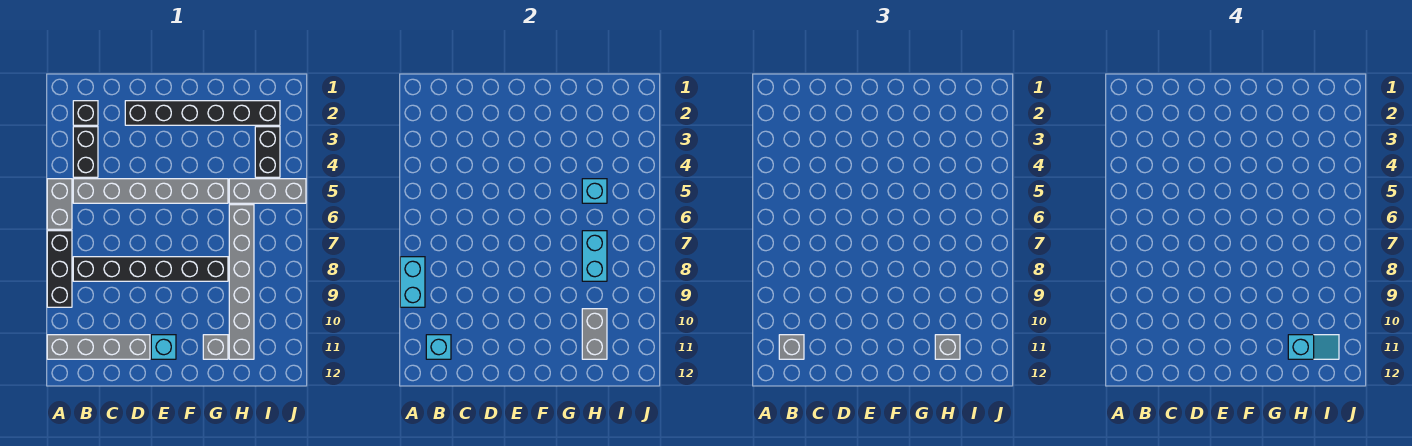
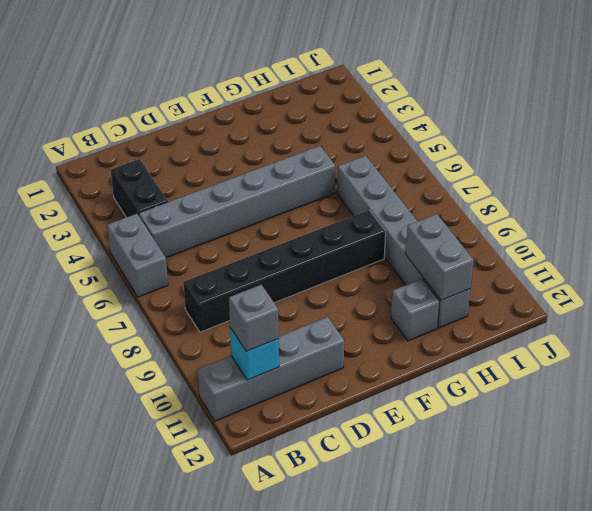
none -> black 1x3 brick [47,231,72,307]
none -> black 1x1 brick [73,101,98,125]
none -> black 1x6 brick [125,101,280,125]

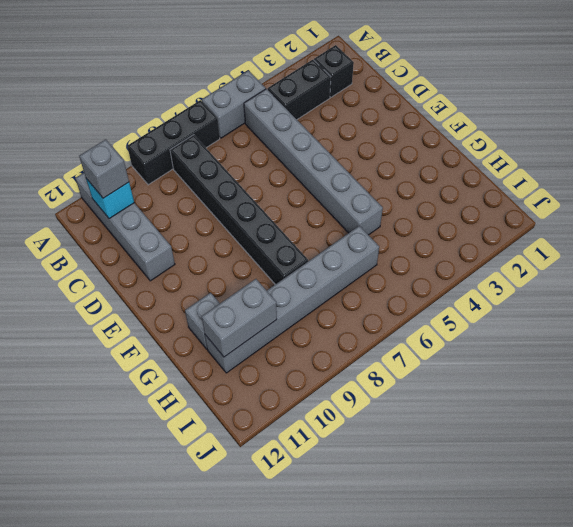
none -> black 1x6 brick [125,101,280,125]
none -> cyan 1x1 brick [151,335,176,359]
none -> grey 1x3 brick [229,179,306,203]

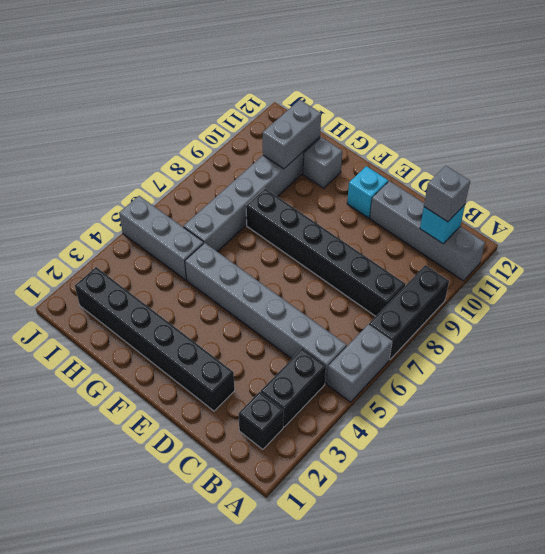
none -> black 1x2 brick [255,127,280,177]
none -> cyan 1x2 brick [400,257,425,307]
none -> cyan 1x1 brick [582,179,607,203]

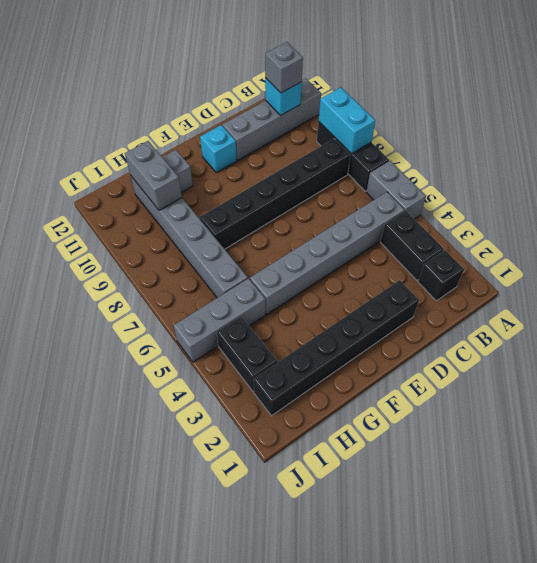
none -> cyan 1x1 brick [582,179,607,203]
none -> cyan 1x2 brick [582,231,607,281]
none -> grey 1x1 brick [935,335,960,359]

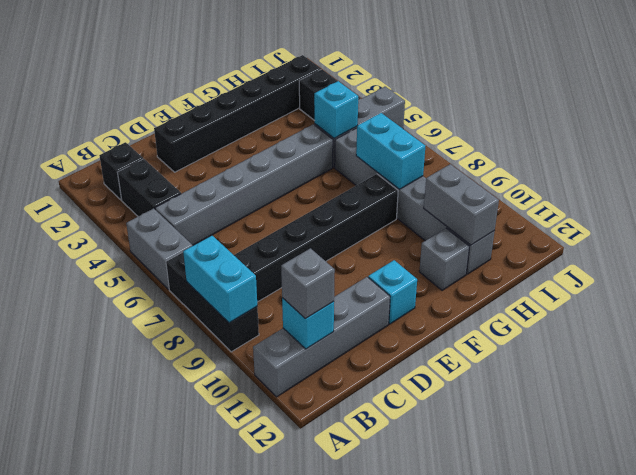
none -> grey 1x1 brick [935,335,960,359]
none -> cyan 1x2 slope [1288,335,1339,359]

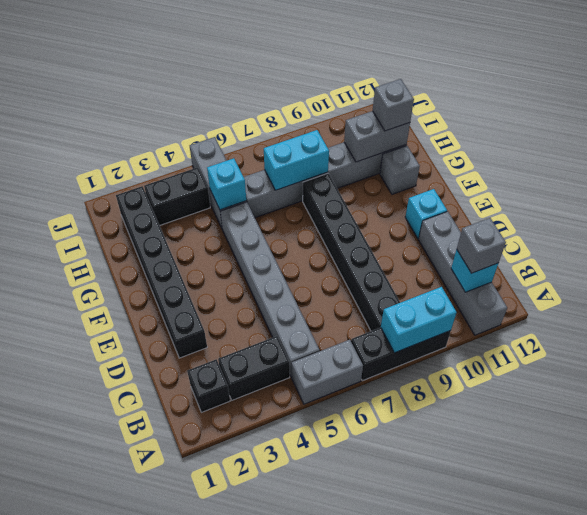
none -> cyan 1x2 slope [1288,335,1339,359]

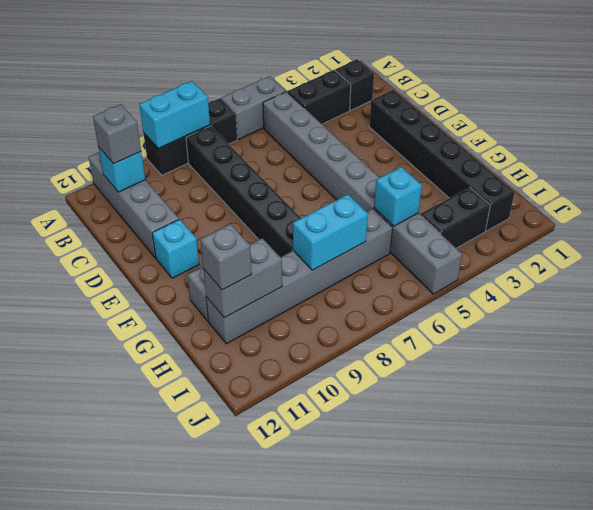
none -> cyan 1x2 slope [1288,335,1339,359]

